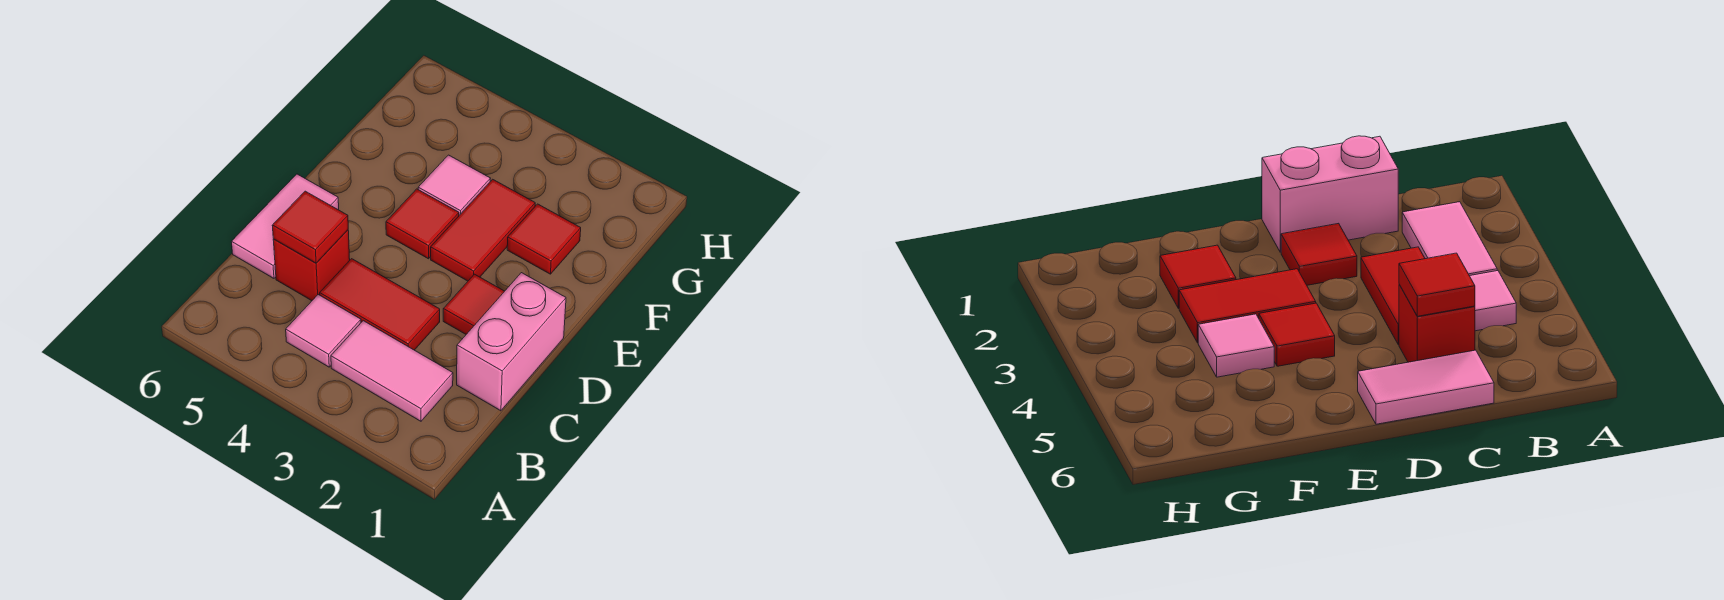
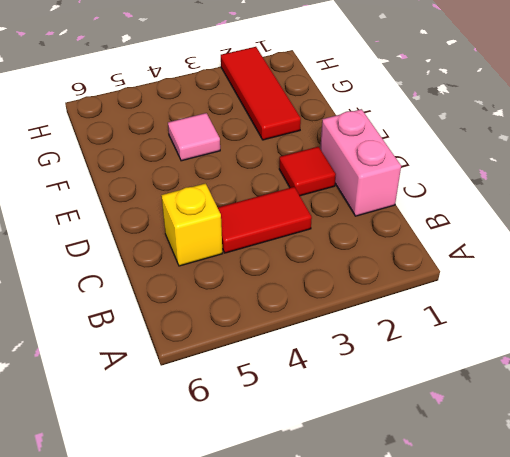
yellow 1x1 brick [161,183,223,266] -> red 1x1 brick [273,230,350,301]
red 1x3 tile [221,47,301,140] -> red 1x1 tile [507,204,581,274]
none -> pink 1x2 tile [331,321,453,421]
none -> pink 1x1 tile [286,295,361,367]
none -> pink 1x2 tile [232,174,339,278]

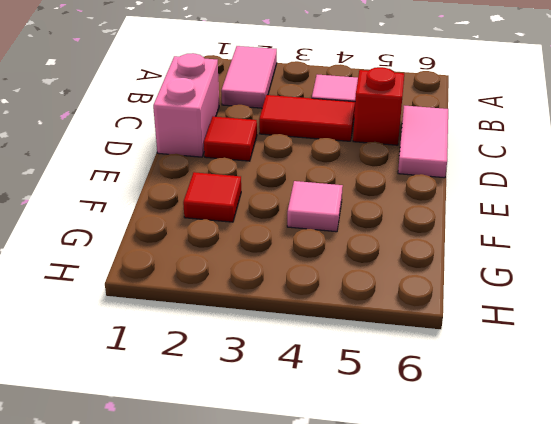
pink 1x2 tile [221,46,277,108] -> pink 1x2 tile turned to [331,321,453,421]
none -> red 1x2 tile [431,179,535,281]
none -> red 1x1 tile [386,189,459,259]
none -> red 1x1 tile [272,191,348,263]

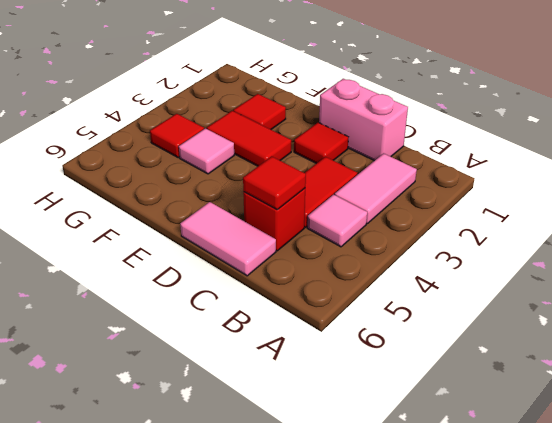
red 1x1 tile [150,114,204,158] -> red 1x1 tile moved to [386,189,459,259]

